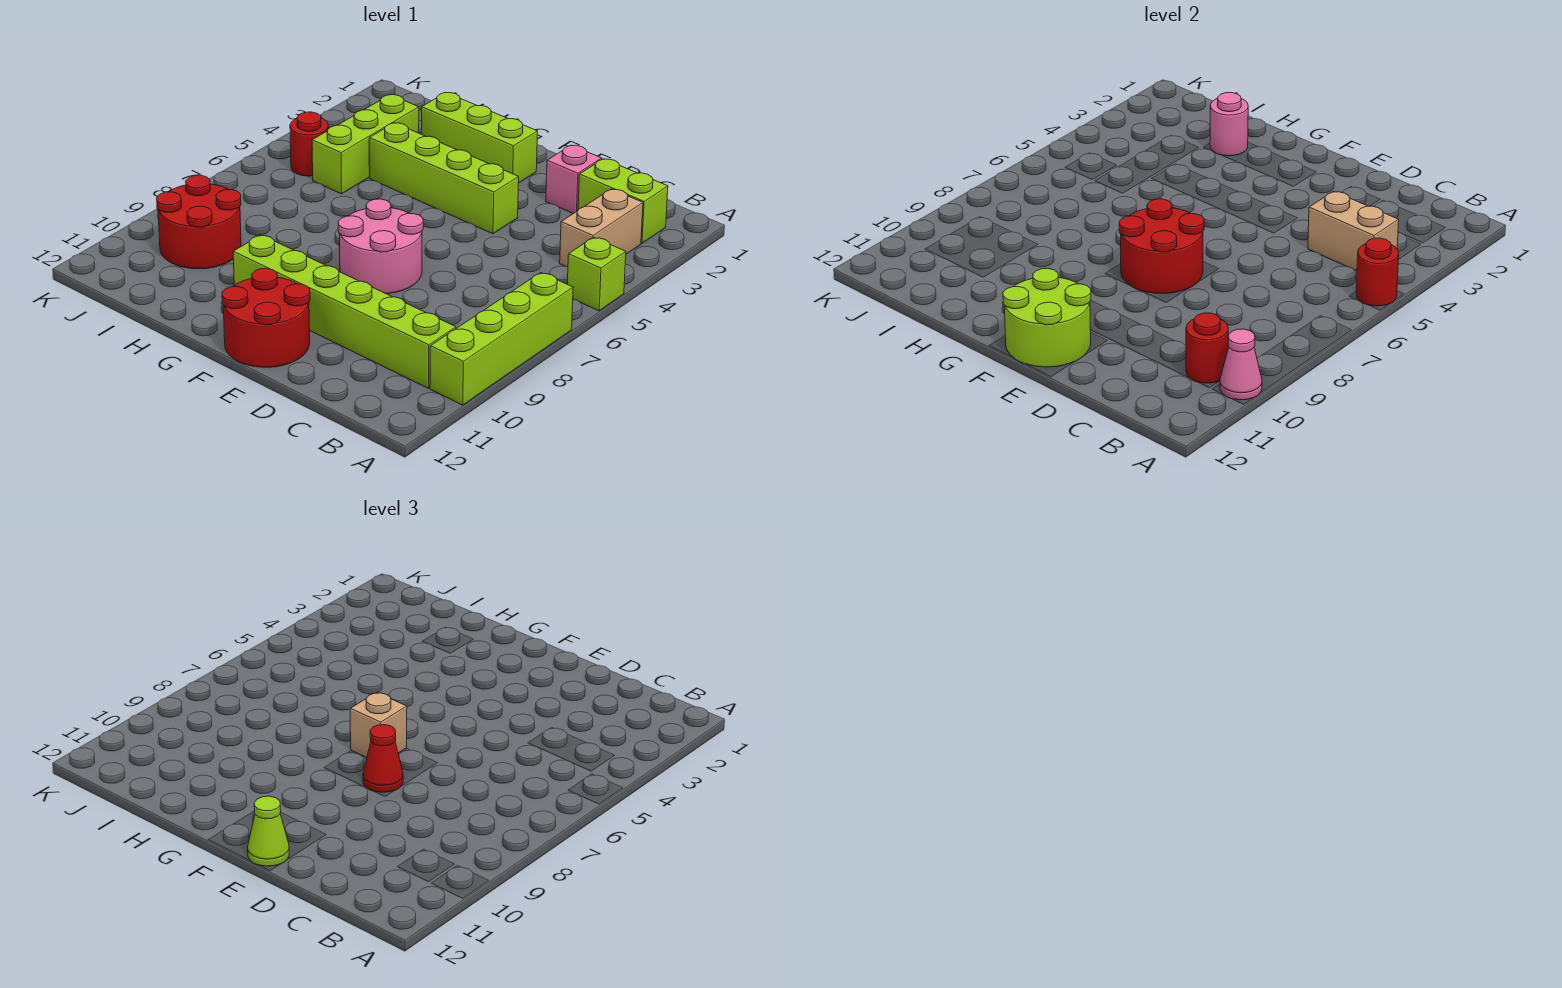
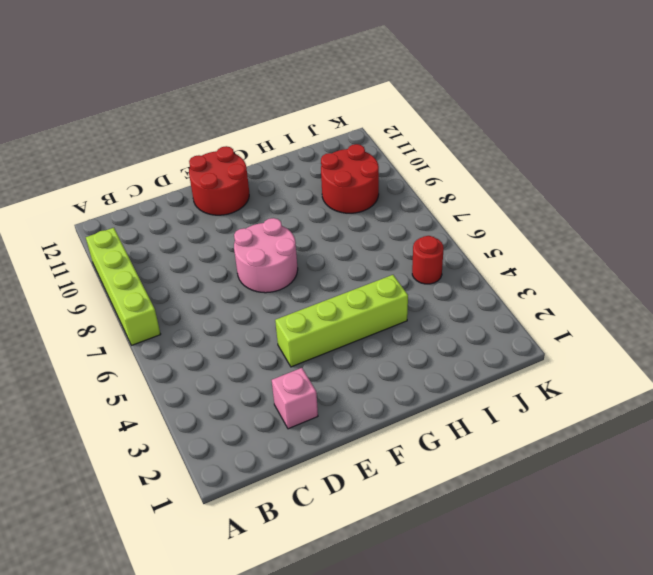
none -> lime 1x1 brick [567,237,626,311]
none -> lime 1x2 brick [578,159,668,243]
none -> tan 1x2 brick [560,189,643,267]

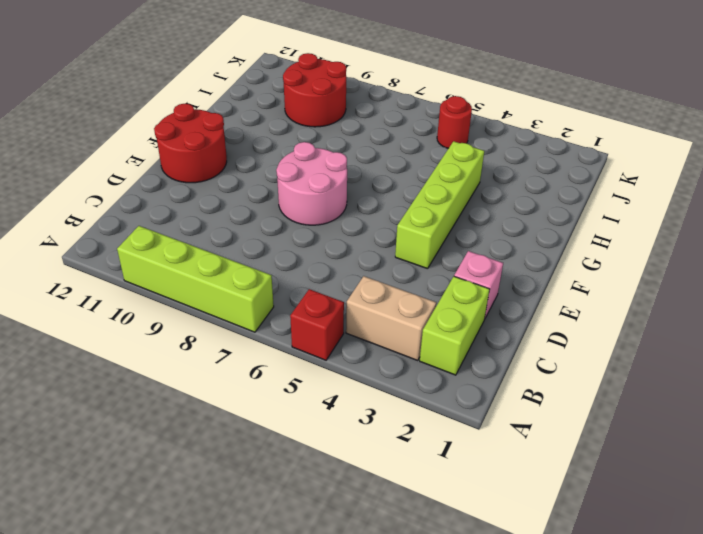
red 1x1 brick [290,289,344,360] -> lime 1x1 brick [567,237,626,311]
none -> lime 1x6 brick [233,235,456,388]
none -> lime 1x3 brick [421,93,538,183]
none -> lime 1x3 brick [312,95,419,194]

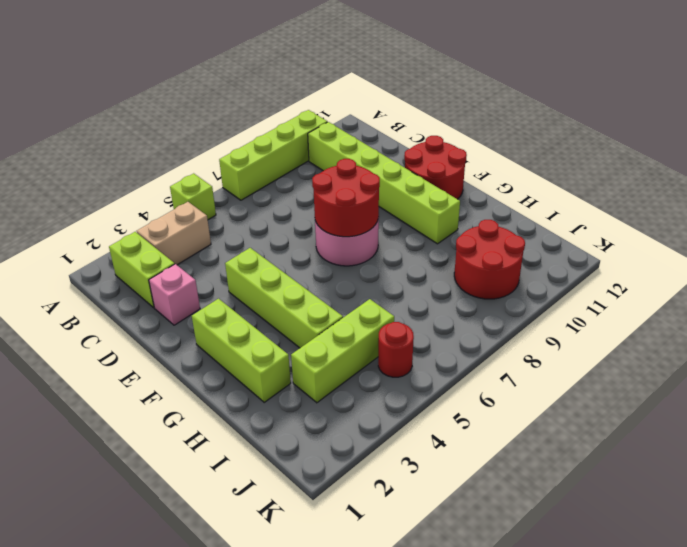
none -> red 1x1 round brick [1356,238,1399,306]
none -> pink 1x1 cone [1220,329,1262,400]
none -> tan 1x2 brick [1308,191,1399,271]

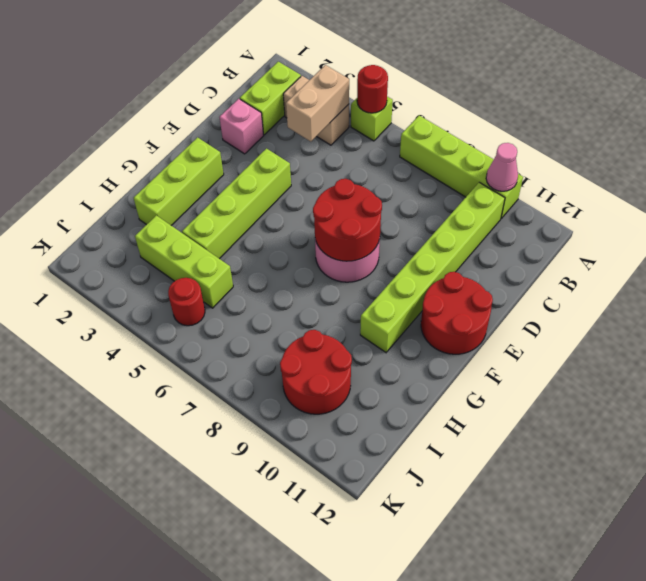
none -> red 1x1 round brick [1186,313,1228,383]
none -> lime 2x2 round brick [1003,268,1091,367]
none -> pink 1x1 round brick [1210,93,1248,156]

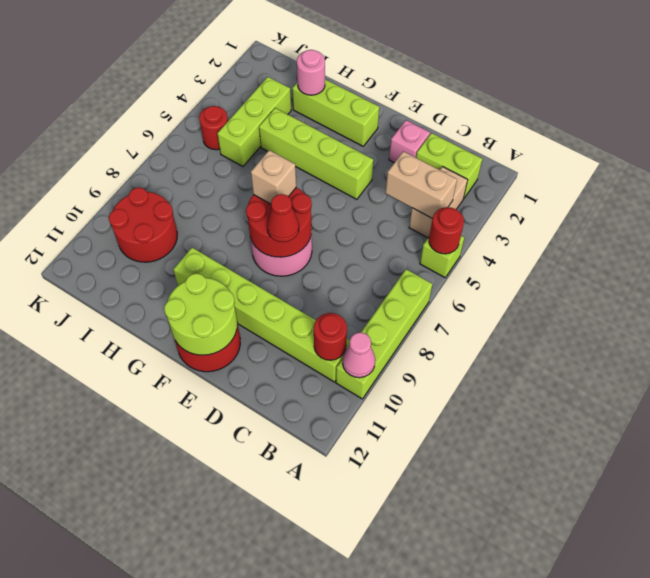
none -> lime 1x1 cone [248,796,289,866]

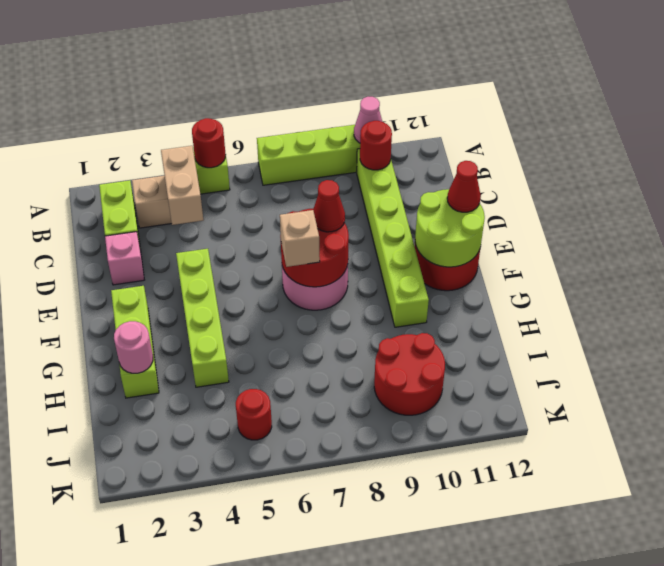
red 1x1 cone [447,161,481,212] -> lime 1x1 cone [248,796,289,866]
none -> lime 1x3 brick [312,95,419,194]

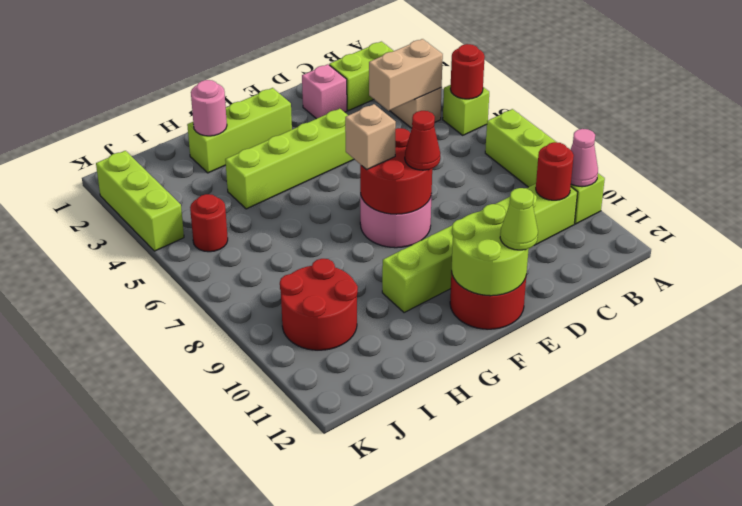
lime 1x3 brick [96,151,184,251] -> lime 1x3 brick moved to [312,95,419,194]

